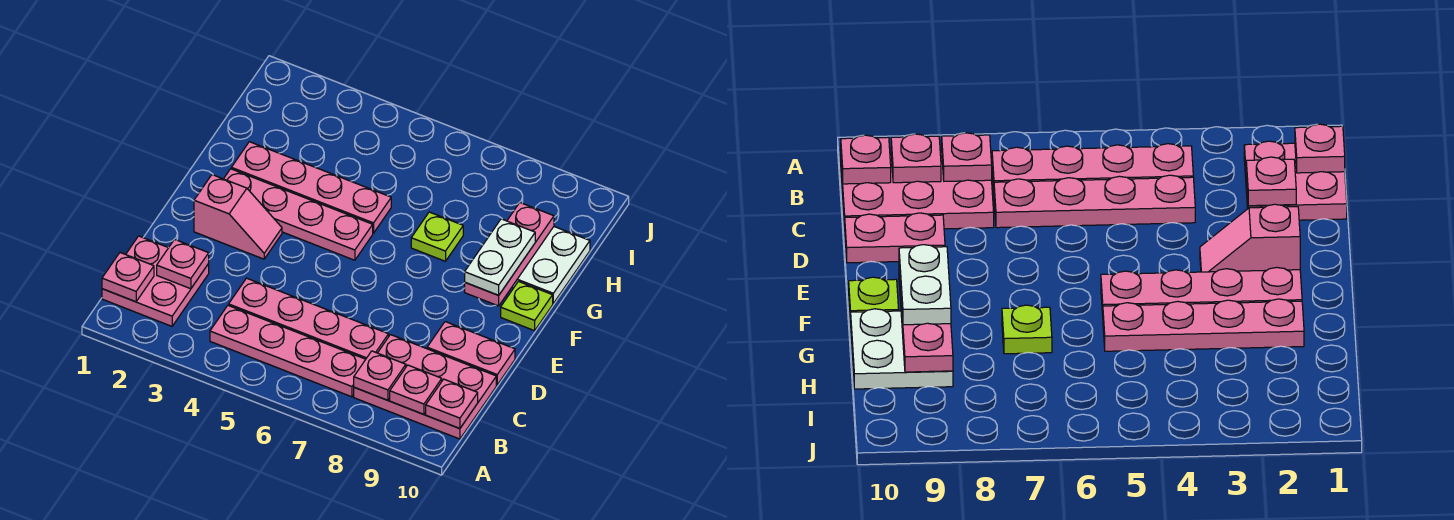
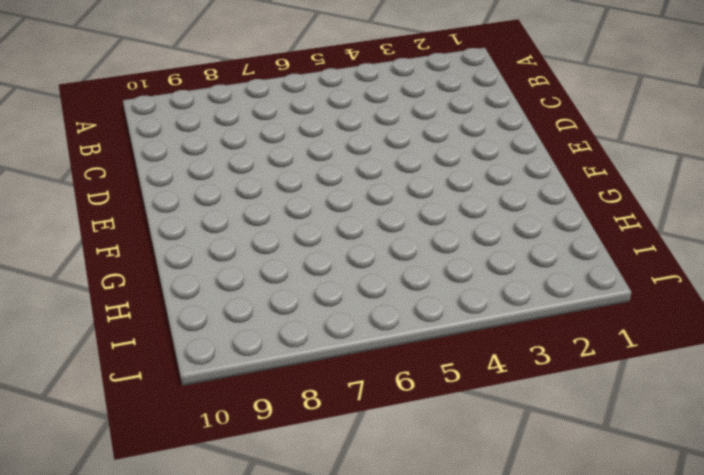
none -> pink 2x2 plate [102,236,209,326]
none -> pink 1x4 plate [210,305,366,397]
none -> pink 2x3 plate [354,335,496,439]

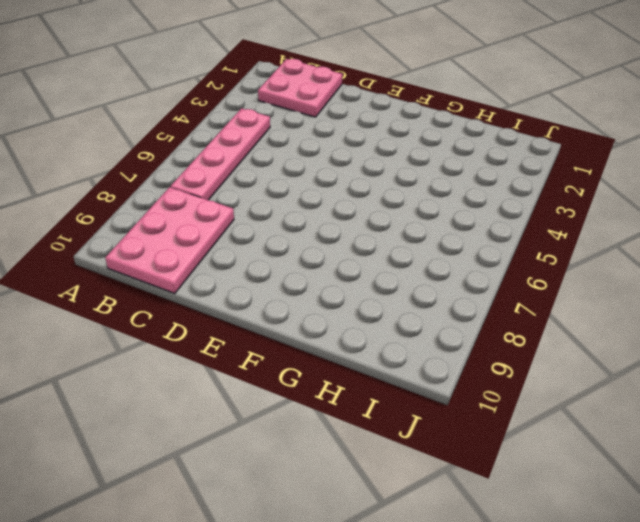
none -> pink 1x4 plate [229,278,389,359]
none -> pink 1x2 plate [427,322,515,385]
none -> pink 1x2 slope [194,175,282,259]

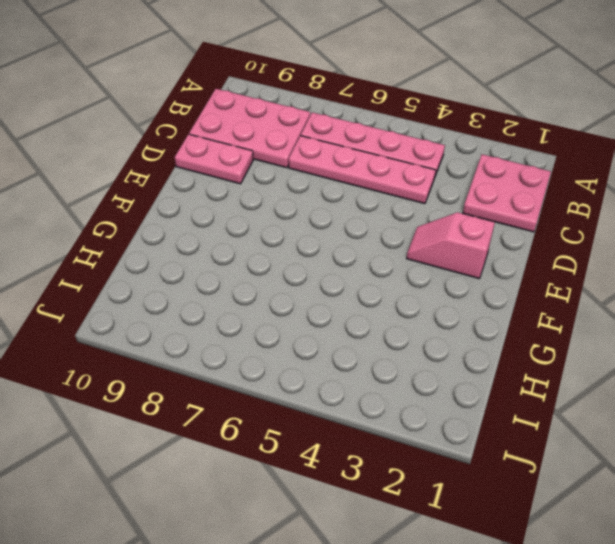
none -> pink 1x4 plate [224,169,373,260]
none -> lime 1x1 plate [501,281,553,331]
none -> pink 1x4 plate [231,142,391,233]

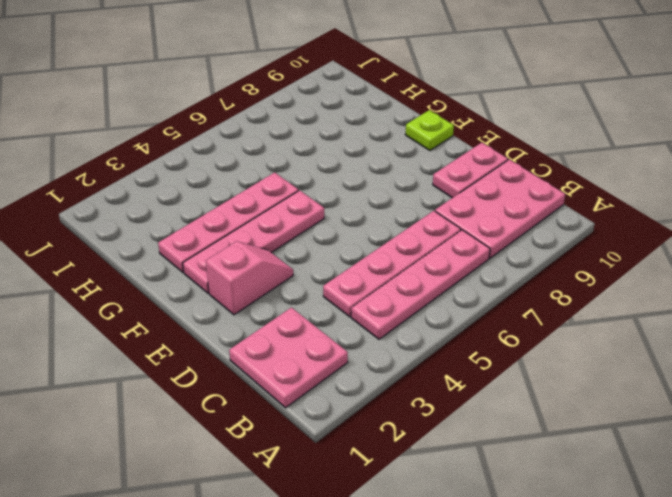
none -> lime 1x1 plate [411,212,463,261]
none -> white 2x2 plate [512,227,590,303]
none -> pink 1x1 plate [102,253,154,302]

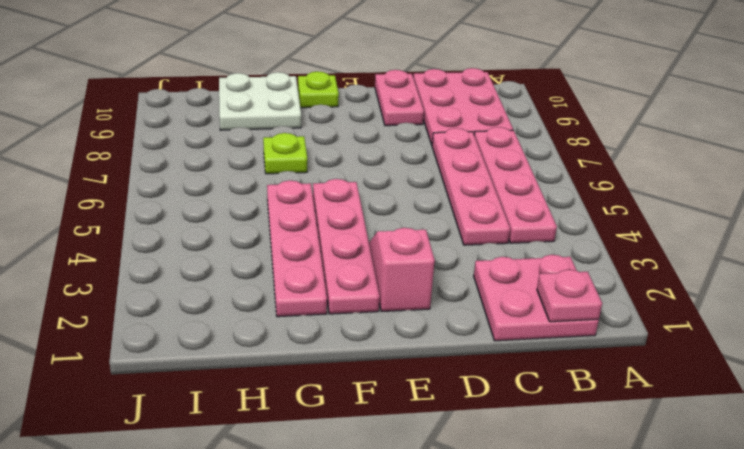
none -> pink 1x1 plate [354,351,406,400]
none -> pink 1x1 plate [390,365,442,414]
none -> pink 1x1 plate [426,379,478,429]

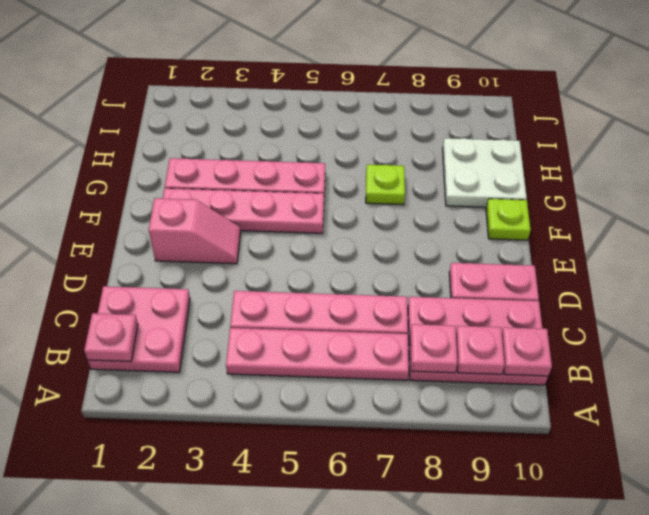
none -> pink 1x1 plate [157,239,209,289]
none -> pink 1x3 plate [465,203,554,306]
none -> white 1x2 plate [465,219,535,295]

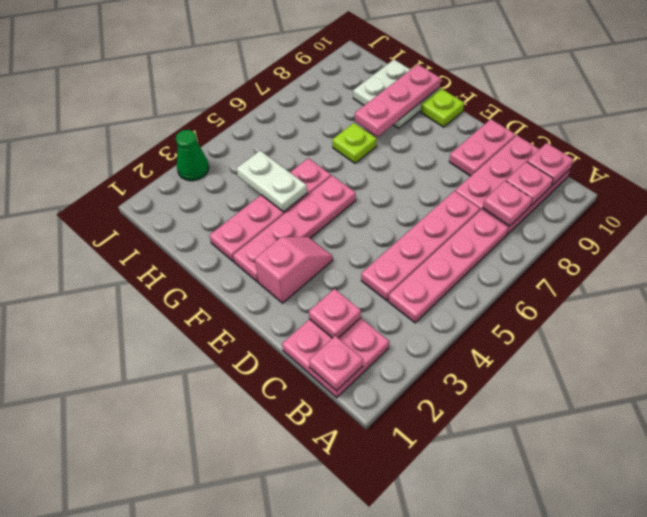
white 1x2 plate [237,151,307,212] -> white 1x2 plate moved to [465,219,535,295]
pink 1x3 plate [355,64,441,137] -> pink 1x3 plate turned to [465,203,554,306]
green 1x1 cone [176,130,209,181] -> none

